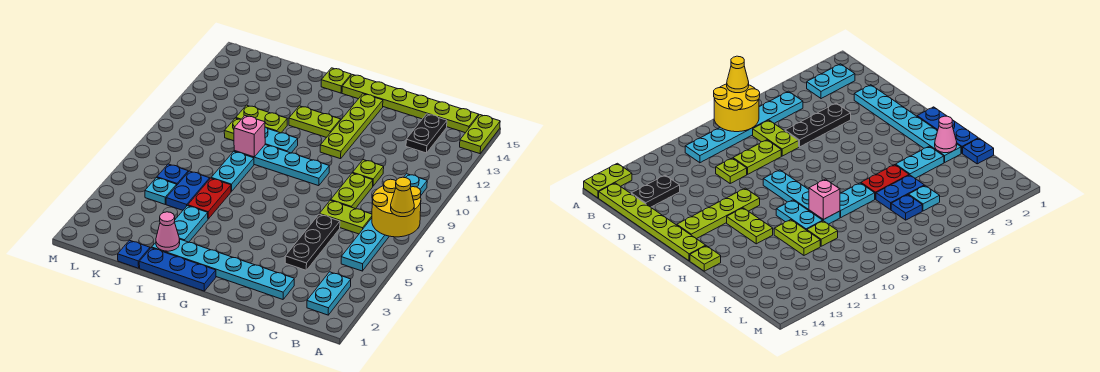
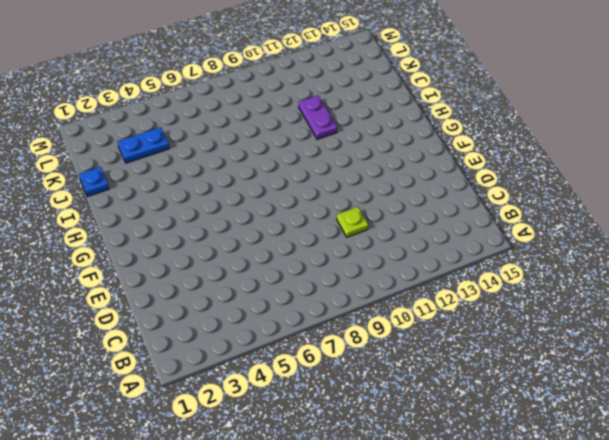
purple 1x2 plate [299,96,337,139] -> lime 1x2 plate [236,105,287,133]
blue 1x2 plate [117,127,169,163] -> blue 1x2 plate moved to [166,171,210,210]
none -> lime 1x2 plate [460,115,500,154]
none -> cyan 1x2 plate [307,272,351,315]
none -> cyan 1x6 plate [341,174,427,271]

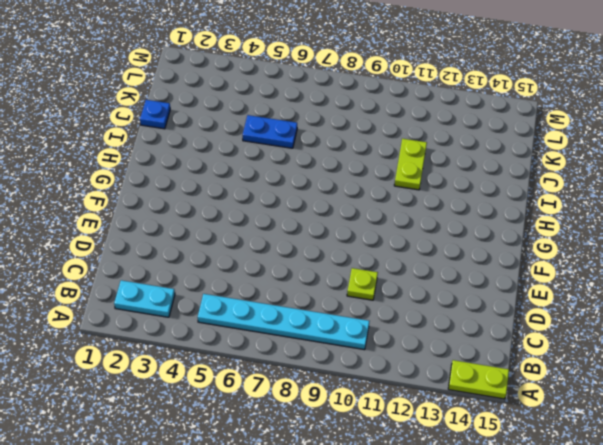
none -> lime 1x6 plate [342,75,479,133]
none -> lime 1x2 plate [320,200,372,234]
none -> black 1x2 plate [406,114,447,153]

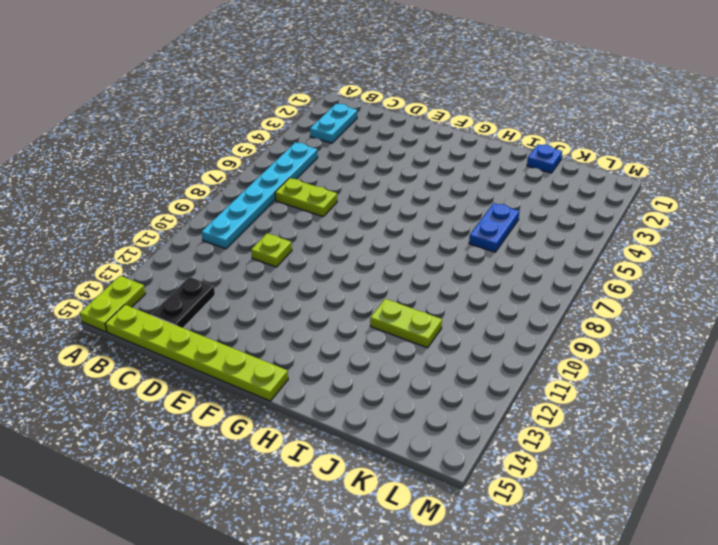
none -> cyan 1x6 plate [152,239,294,299]
none -> black 1x3 plate [285,214,340,270]
none -> lime 1x2 plate [331,173,373,209]

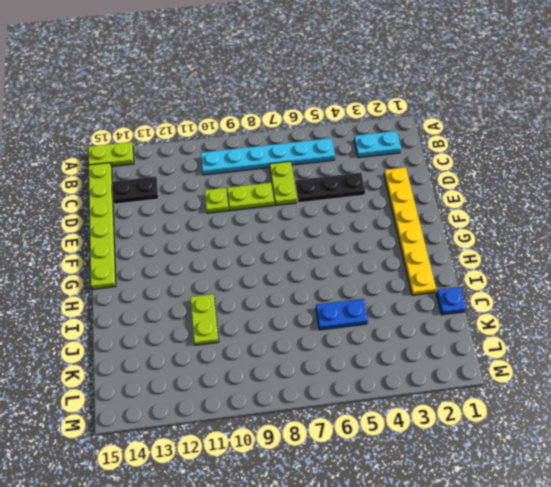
yellow 1x6 plate [384,167,436,295] -> cyan 1x6 plate [152,239,294,299]
none -> cyan 1x4 plate [234,145,329,186]
none -> lime 1x4 plate [320,94,383,159]
none -> blue 1x3 plate [139,248,216,291]

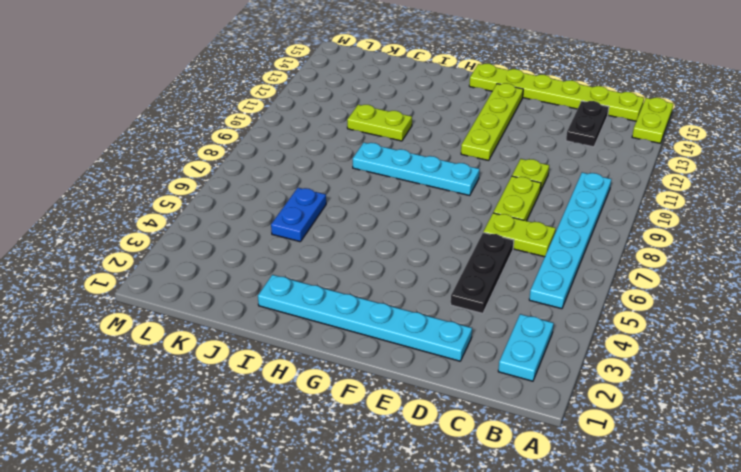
none -> blue 1x3 plate [139,248,216,291]
none -> lime 1x2 plate [289,106,341,138]
none -> cyan 1x2 plate [265,127,298,153]

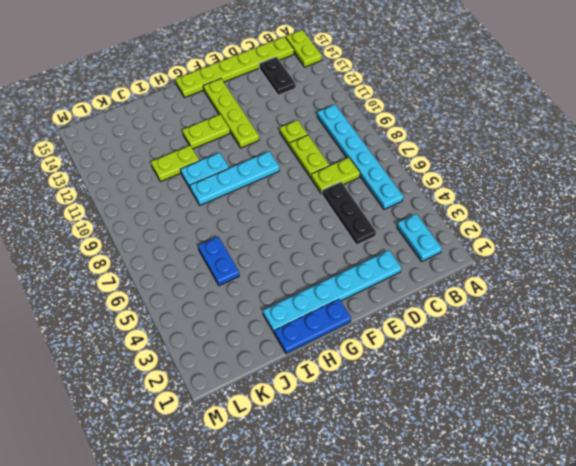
none -> lime 1x1 plate [321,68,351,93]
none -> cyan 1x2 plate [174,206,208,242]
none -> red 1x2 plate [188,178,231,219]

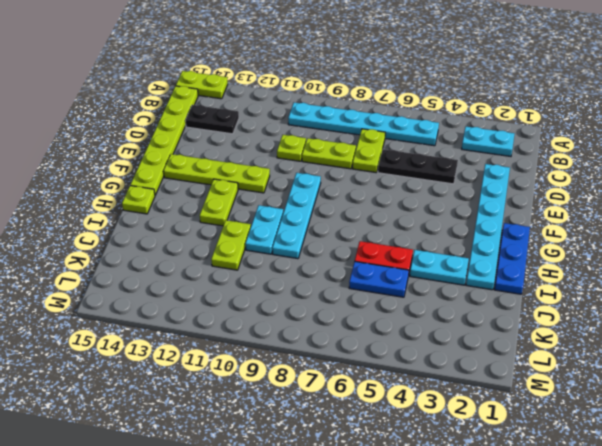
none -> cyan 1x2 plate [211,151,254,191]
none -> blue 1x1 plate [118,240,150,268]
none -> lime 1x1 plate [224,118,241,141]

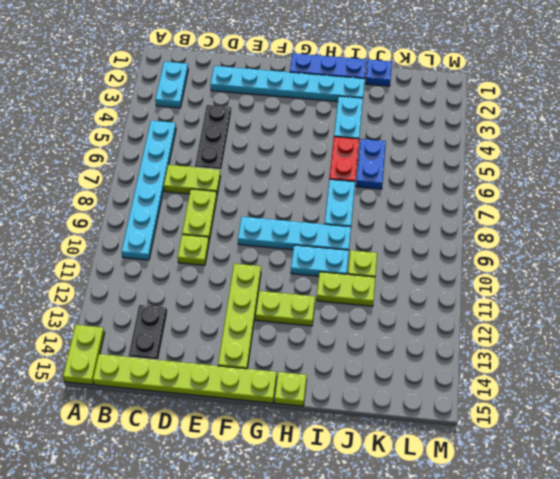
none -> cyan 1x1 plate [145,178,177,204]
none -> blue 1x1 plate [157,164,188,185]
none -> yellow 2x2 round brick [372,179,421,237]

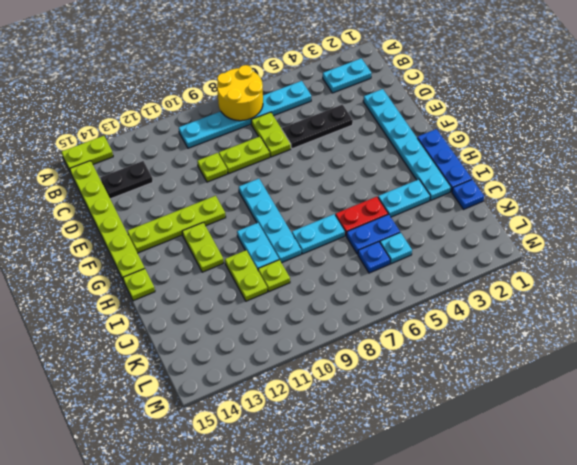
none -> pink 1x1 cone [156,212,180,251]
none -> pink 1x1 brick [234,116,265,157]
none -> yellow 1x1 cone [391,177,414,217]

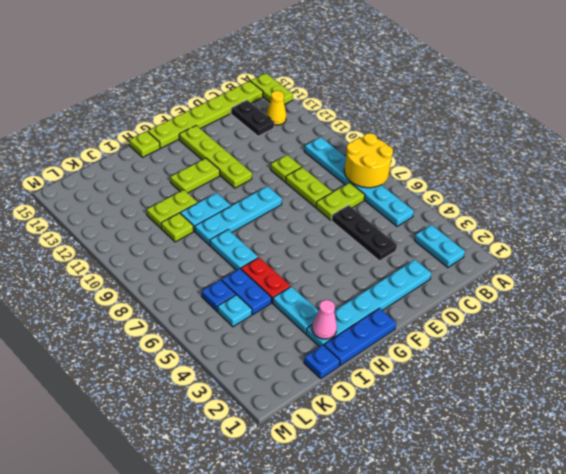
yellow 1x1 cone [266,91,286,125] -> yellow 1x1 cone moved to [391,177,414,217]
none -> pink 1x1 brick [234,116,265,157]

